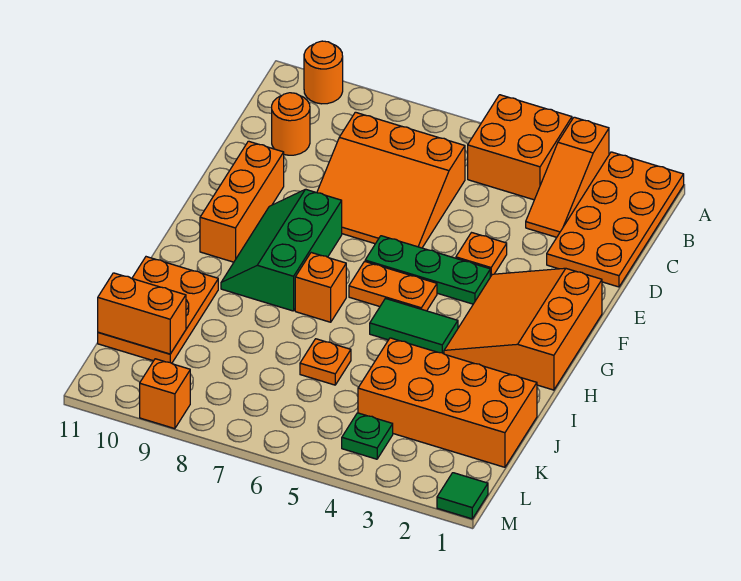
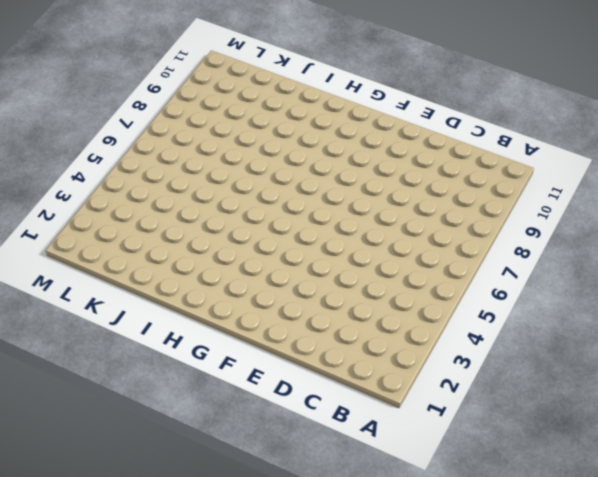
none -> orange 2x4 plate [547,152,684,287]
none -> orange 1x3 slope [526,117,609,237]
none -> orange 2x2 brick [468,95,572,200]

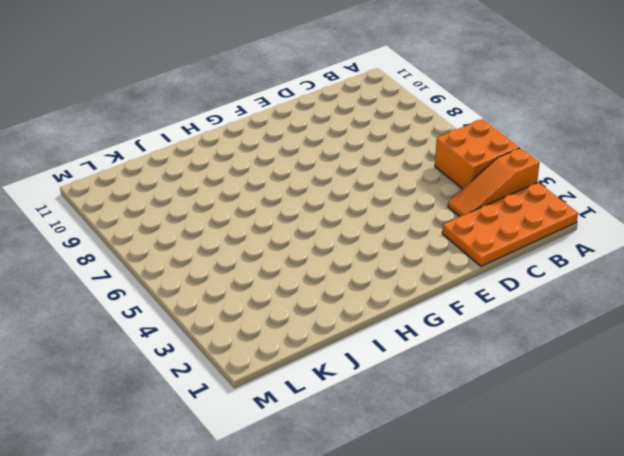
none -> orange 1x1 round brick [304,41,343,104]
none -> orange 3x3 slope [317,112,465,248]
none -> orange 1x1 round brick [272,93,310,155]

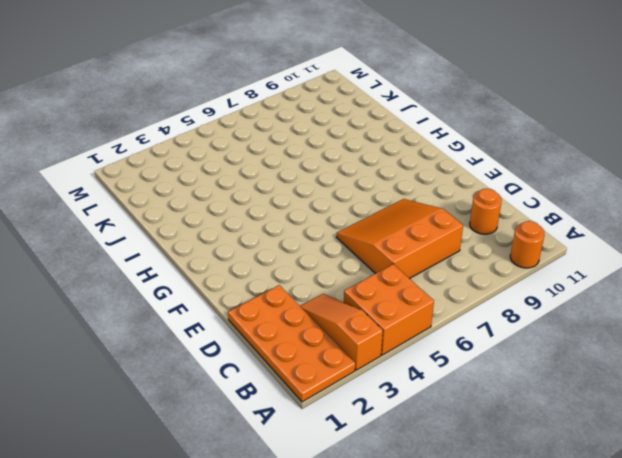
none -> orange 1x1 plate [456,233,507,277]
none -> orange 1x3 brick [200,141,284,262]
none -> orange 3x3 slope [444,268,602,390]

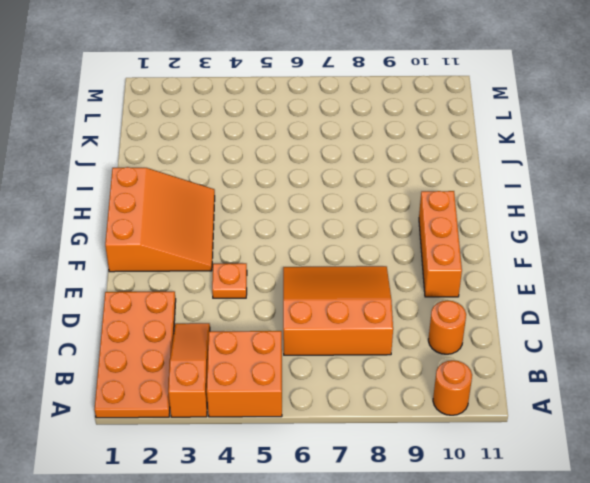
none -> green 1x3 plate [365,236,490,304]
none -> green 2x3 slope [221,189,342,311]
none -> orange 1x2 plate [349,261,437,311]

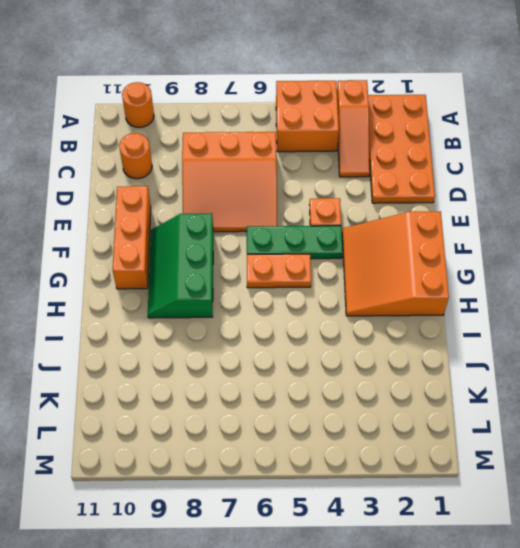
none -> green 1x2 tile [370,299,458,354]
none -> orange 1x1 brick [295,253,346,322]
none -> orange 2x3 plate [98,257,218,363]

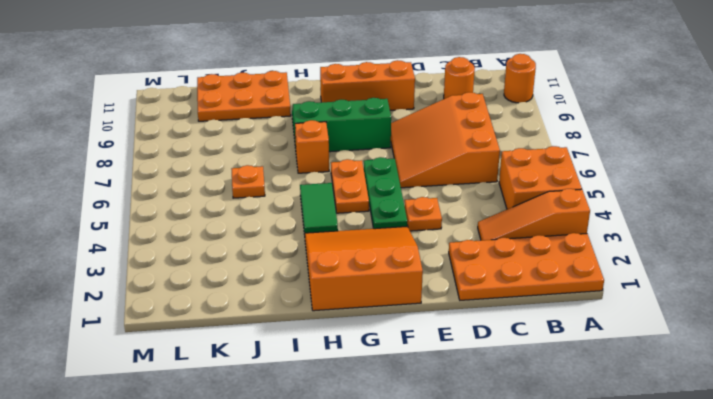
none -> orange 2x4 brick [358,338,537,467]
none -> green 1x1 plate [342,413,393,459]
none -> green 1x1 tile [437,473,488,519]

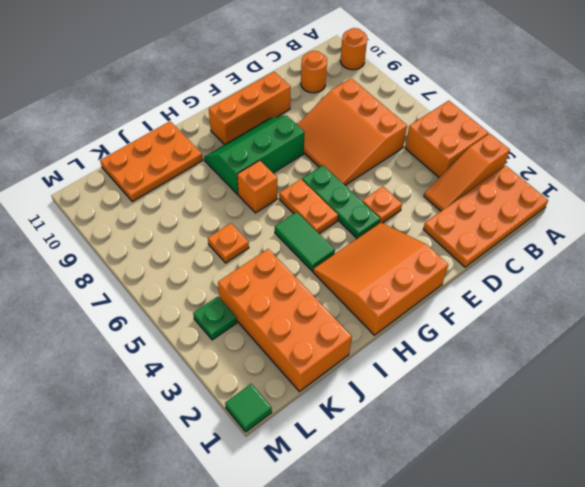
none -> orange 1x1 brick [140,359,190,429]
none -> orange 1x2 brick [98,273,186,354]

